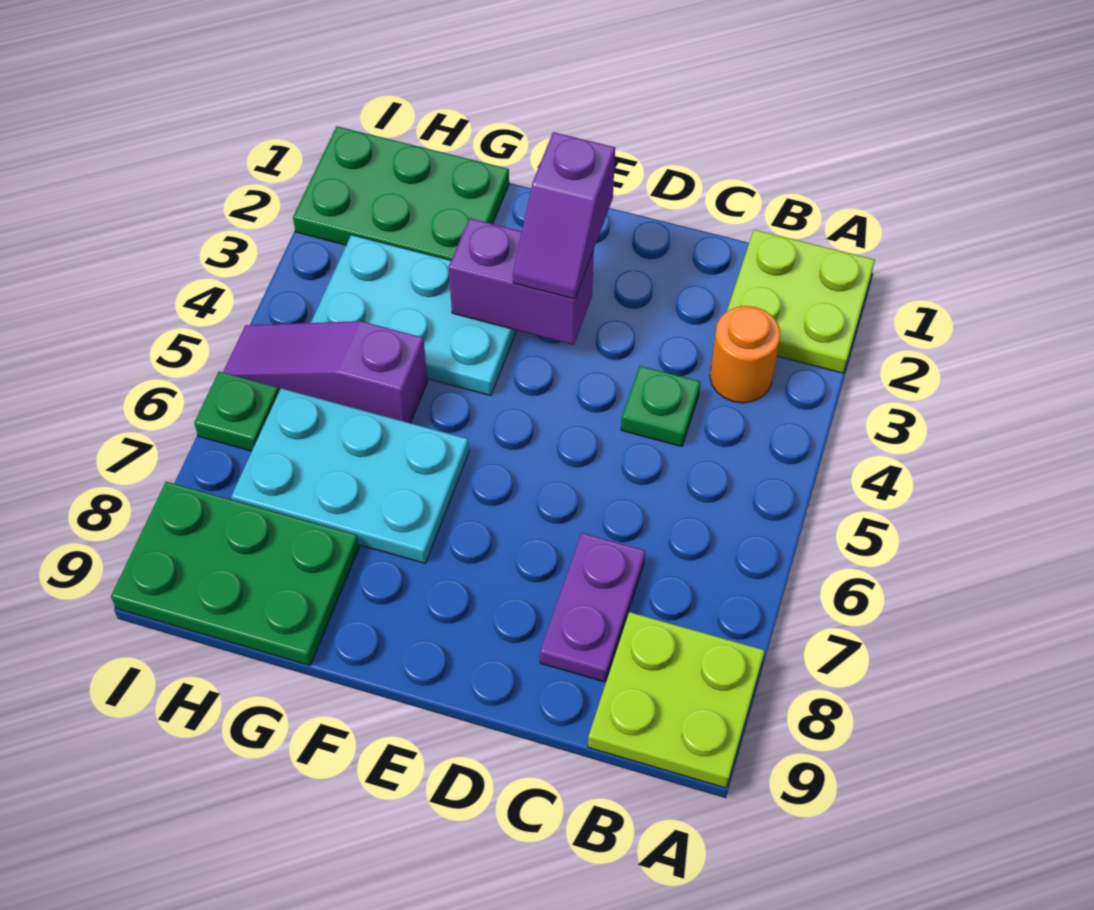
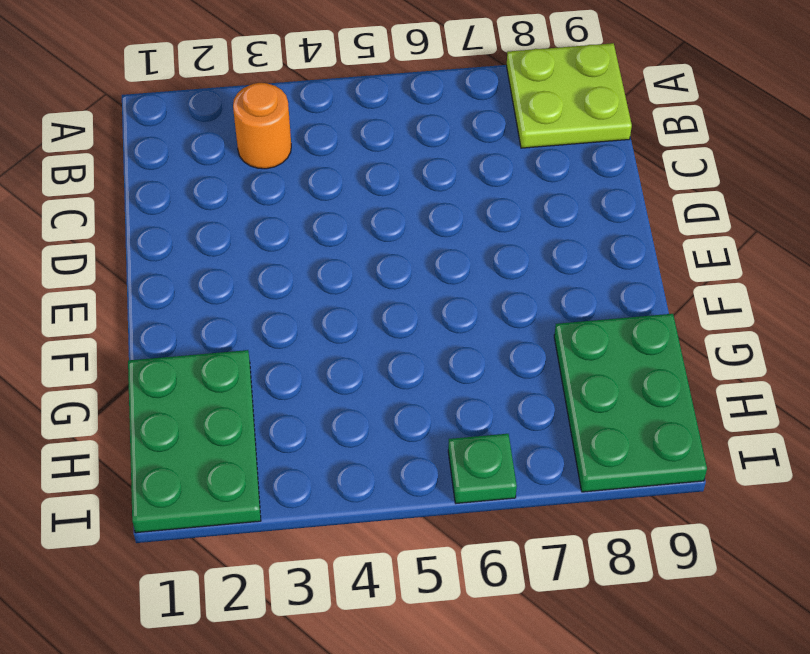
none -> lime 2x2 plate [727,230,875,373]
none -> green 1x1 plate [621,366,701,447]
none -> purple 1x2 plate [540,533,645,682]

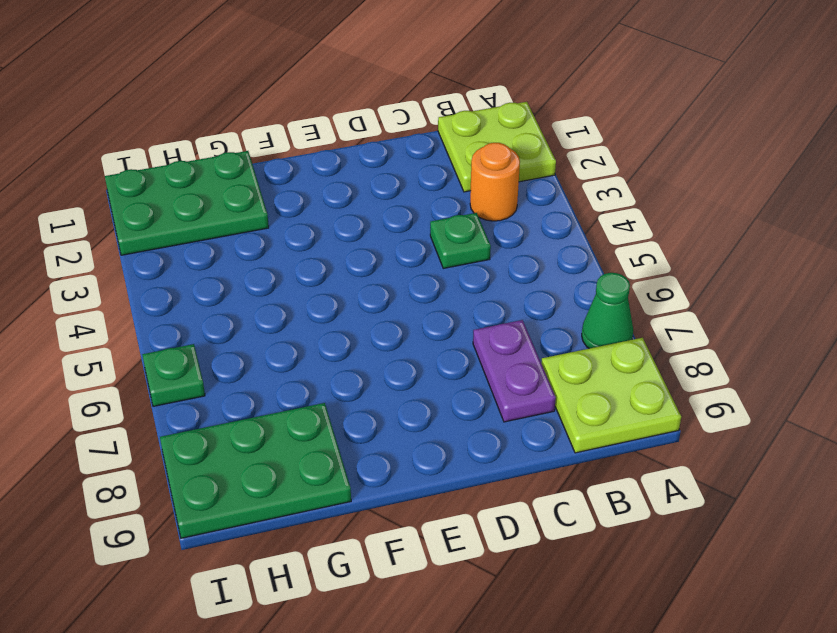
green 1x1 cone [582,273,633,349] -> none
none -> cyan 2x3 plate [311,235,517,396]
none -> cyan 2x3 plate [231,388,469,563]
none -> purple 1x3 slope [223,321,428,423]

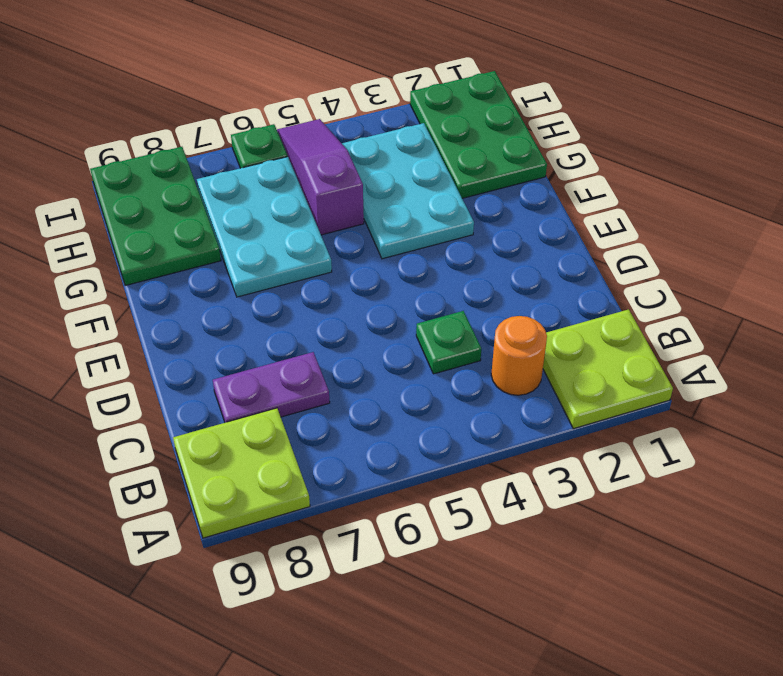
none -> purple 1x2 brick [449,218,594,345]
none -> purple 1x2 slope [513,132,615,299]

